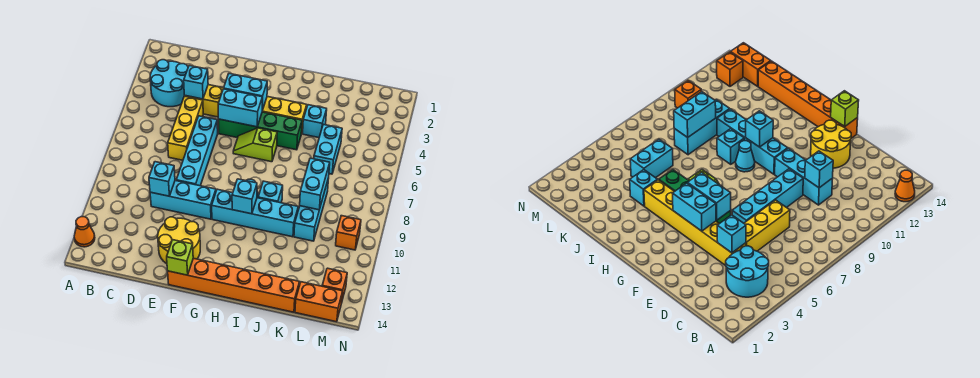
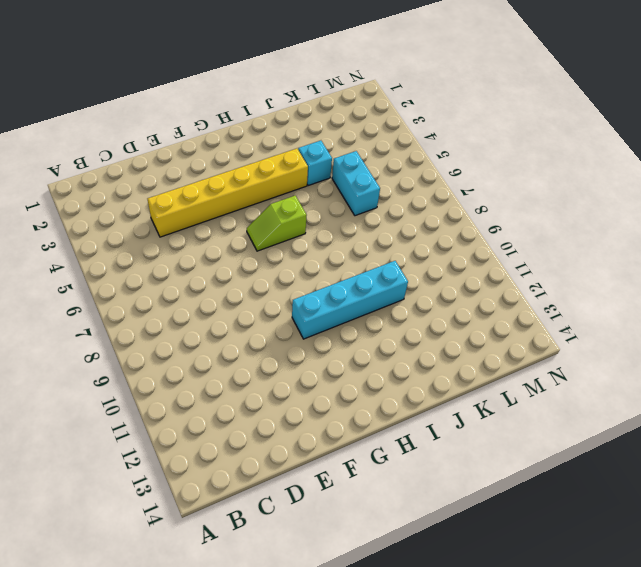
none -> orange 1x1 cone [74,217,95,247]
none -> cyan 2x2 round brick [150,60,188,107]
none -> yellow 1x3 brick [168,96,203,160]

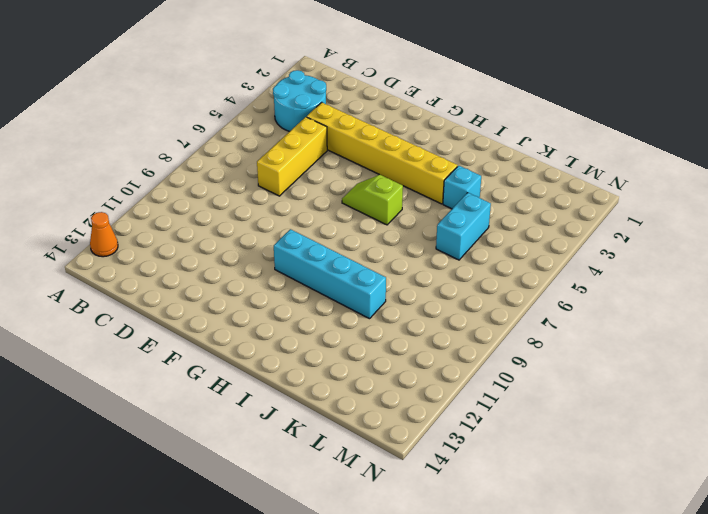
none -> cyan 1x3 brick [150,181,216,219]
none -> cyan 1x4 brick [176,116,218,186]
none -> yellow 2x2 round brick [158,217,200,264]

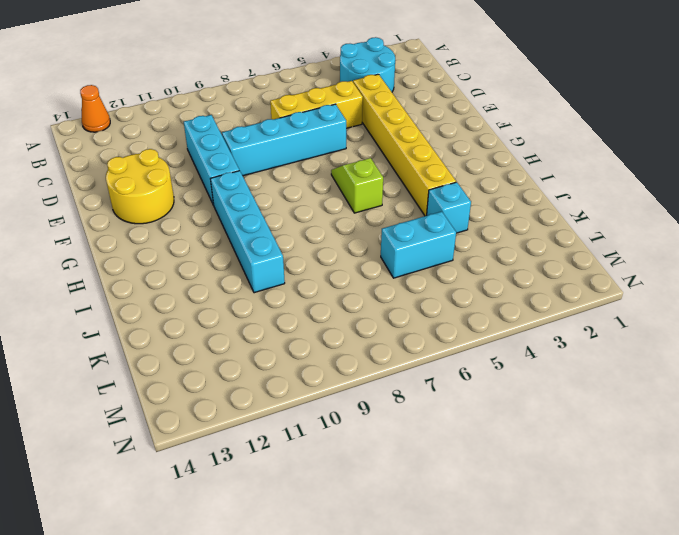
none -> green 1x4 brick [219,112,302,150]
none -> orange 1x6 brick [168,258,299,312]
none -> cyan 1x1 cone [736,141,755,172]

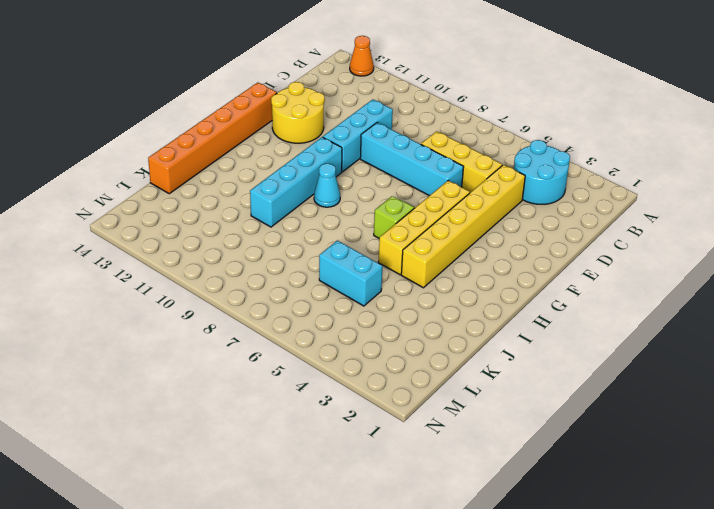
yellow 1x4 brick [378,180,470,275] -> green 1x4 brick [219,112,302,150]
none -> cyan 1x1 brick [258,181,283,203]
none -> cyan 1x1 brick [303,105,327,138]
none -> cyan 1x3 brick [294,178,329,241]

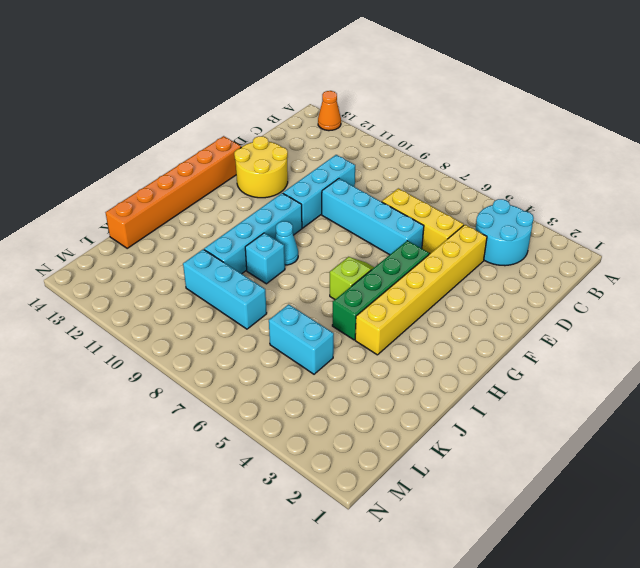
none -> cyan 1x1 brick [303,105,327,138]
none -> orange 1x2 brick [295,282,343,322]
none -> orange 1x1 brick [336,216,361,250]

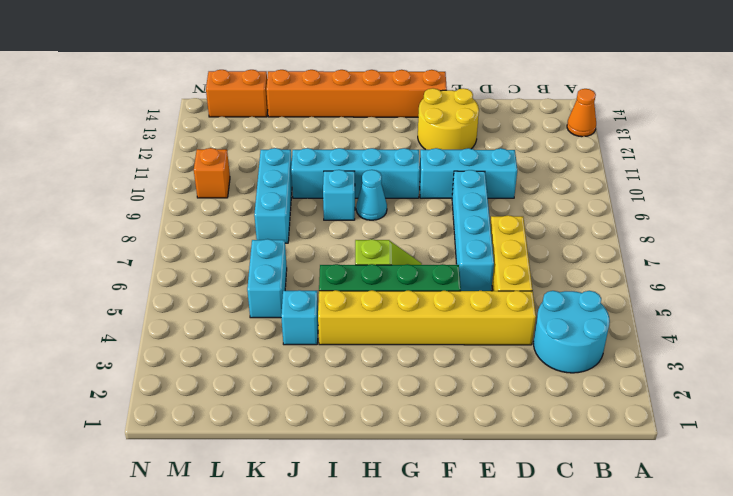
none -> orange 1x1 brick [322,268,347,300]
none -> cyan 1x1 brick [184,66,208,99]
none -> cyan 1x1 brick [149,162,175,196]

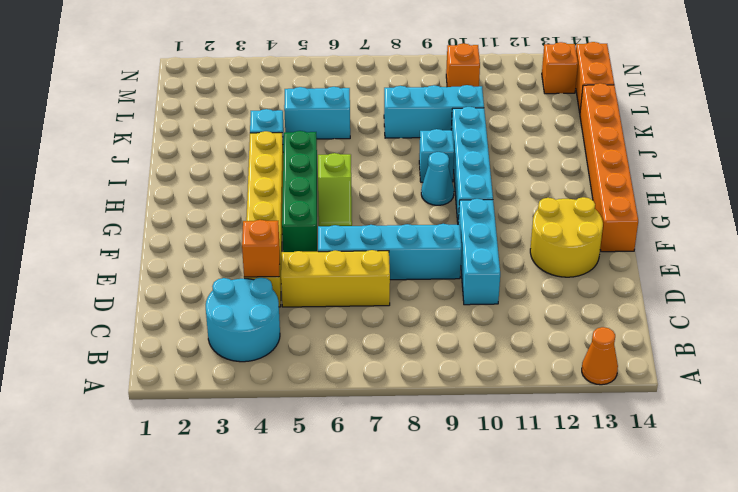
orange 1x1 brick [242,220,280,277] -> cyan 1x1 brick [184,66,208,99]
none -> cyan 1x1 brick [149,162,175,196]
none -> cyan 1x2 brick [224,74,267,111]
none -> cyan 1x2 brick [218,89,262,127]

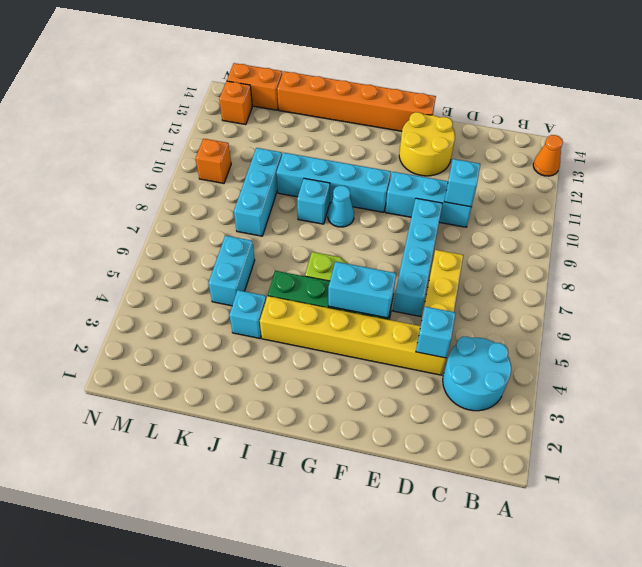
none -> cyan 1x2 brick [224,74,267,111]
none -> lime 1x1 brick [167,240,193,275]
none -> cyan 1x1 brick [232,179,257,214]

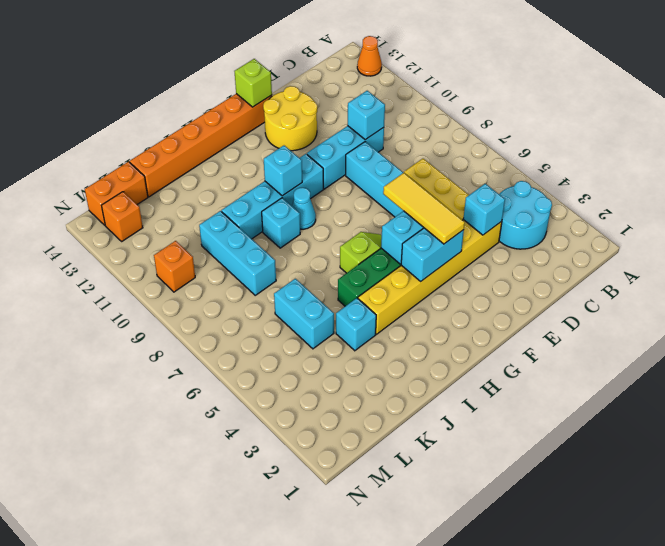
yellow 1x3 tile [383,173,465,244] -> none
none -> cyan 1x2 brick [300,158,330,210]

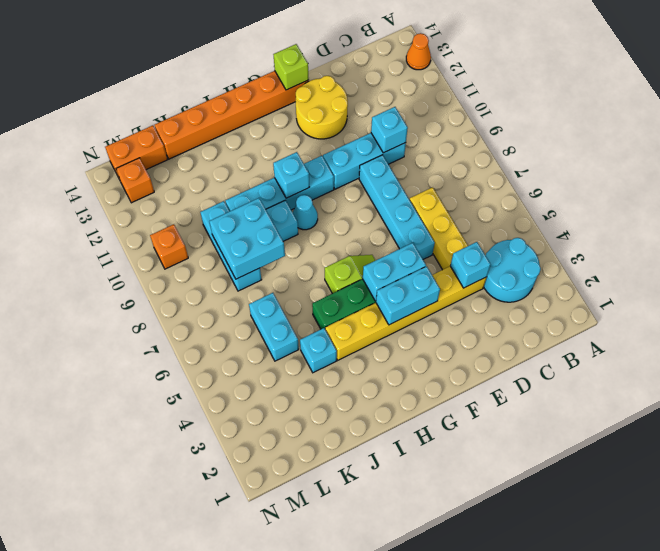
cyan 2x2 brick [209,198,285,279] -> cyan 1x2 brick [300,158,330,210]

